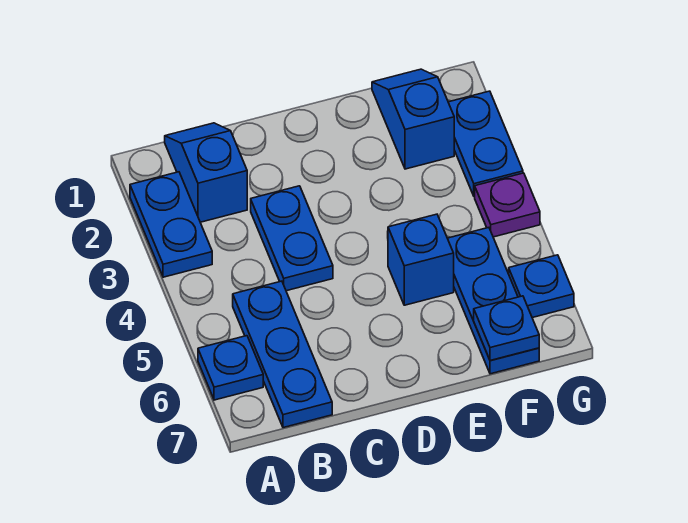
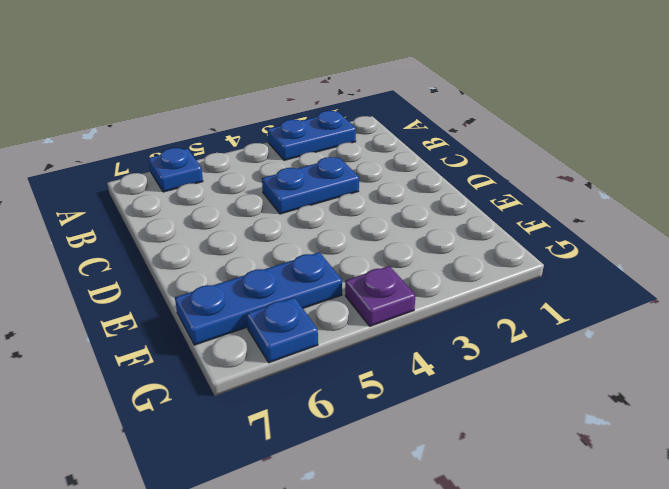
none -> blue 1x2 slope [165,123,247,222]
none -> blue 1x3 plate [233,281,332,428]
none -> blue 1x1 brick [388,214,454,305]

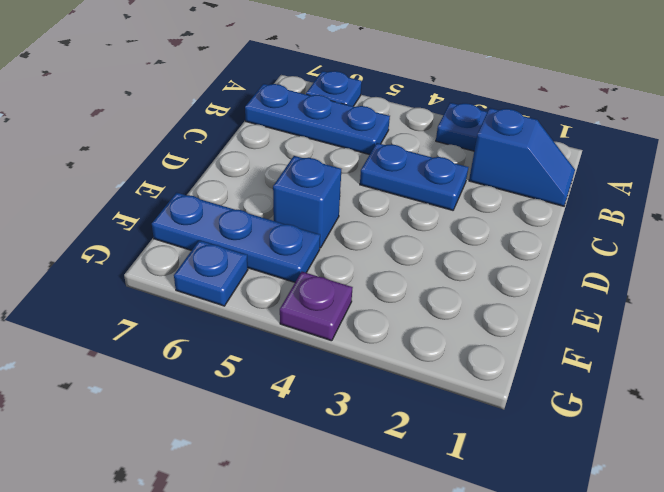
none -> blue 1x2 slope [372,69,454,169]
none -> blue 1x2 plate [448,91,523,197]
none -> blue 1x1 plate [474,296,539,360]

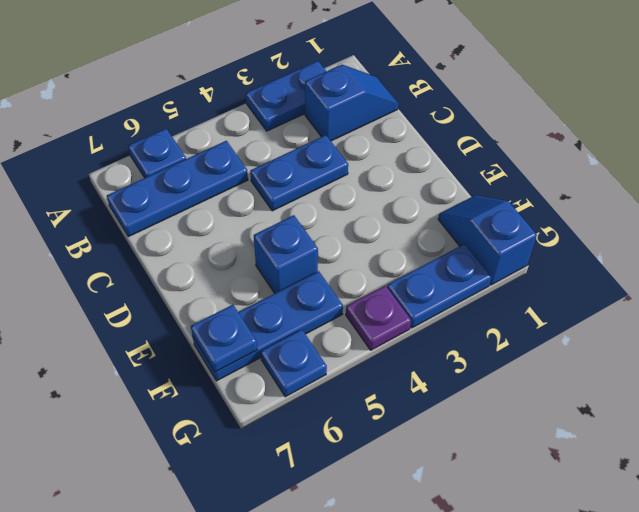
blue 1x2 slope [438,195,537,285] -> blue 1x2 slope turned to [372,69,454,169]

